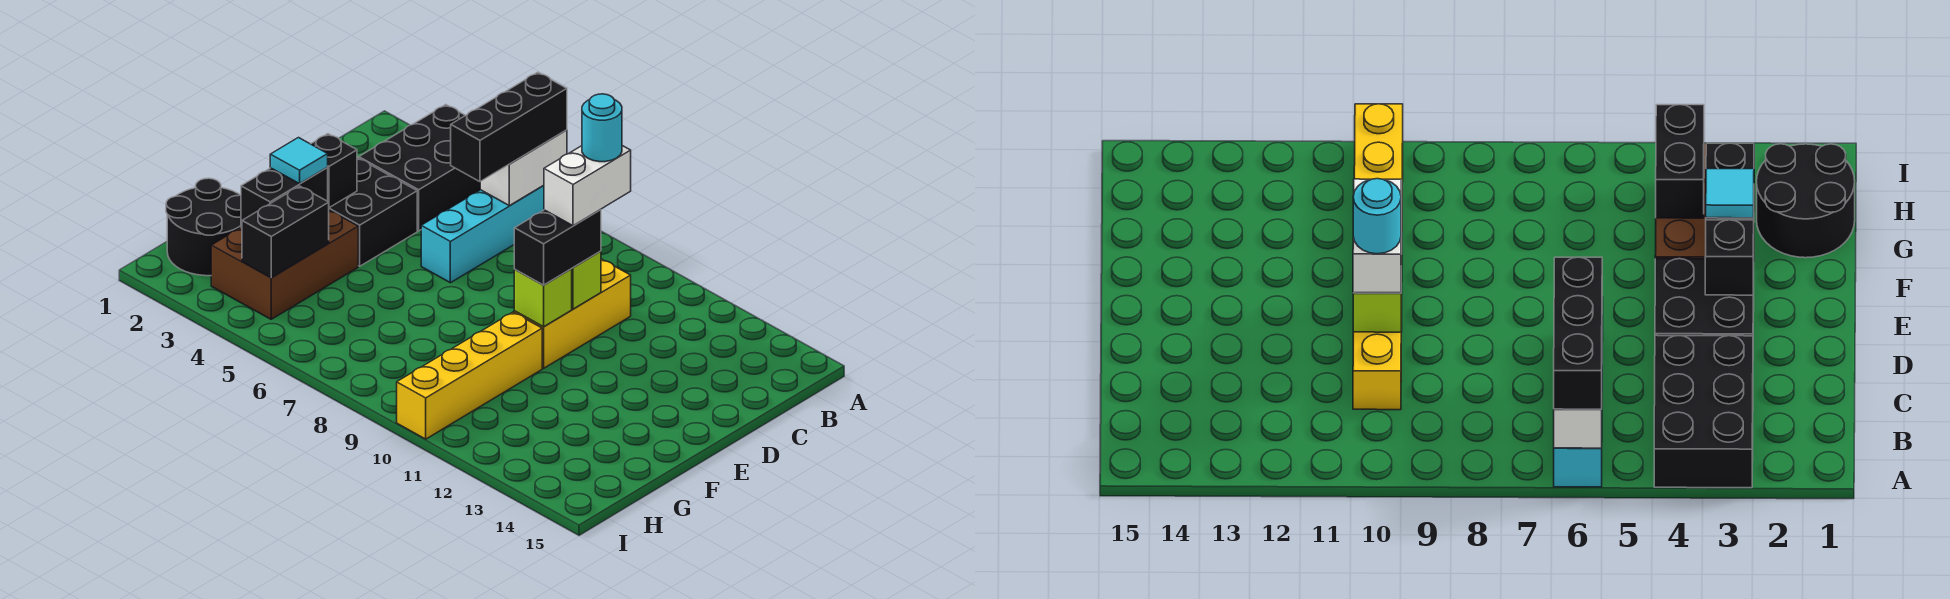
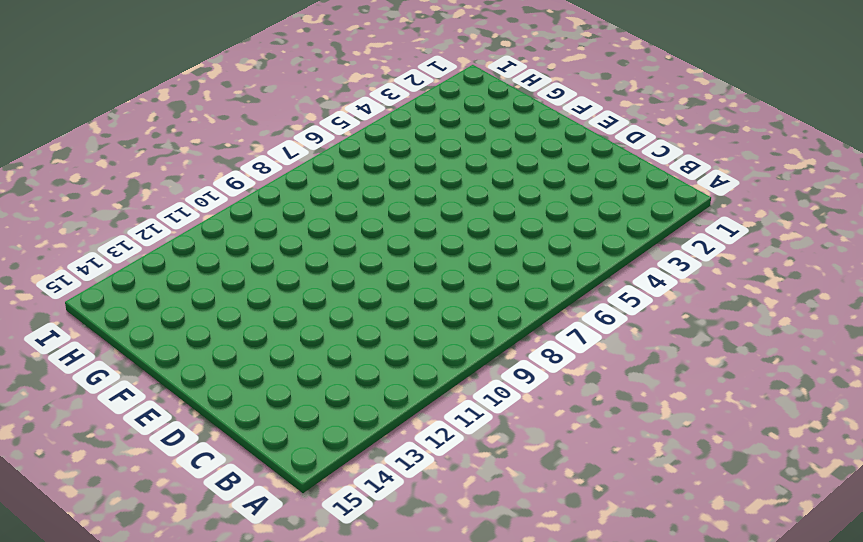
none -> black 2x3 brick [359,105,480,231]
none -> cyan 1x4 brick [421,185,544,283]
none -> yellow 1x3 brick [514,259,631,368]

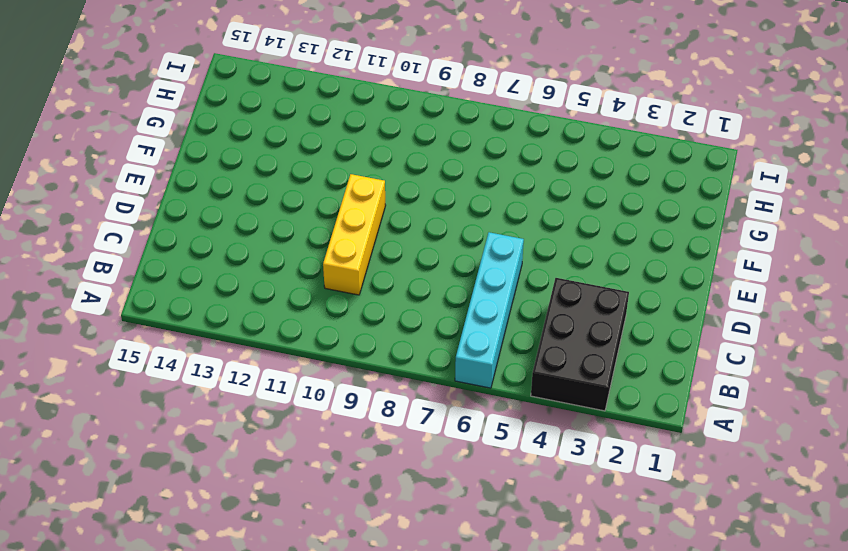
none -> black 2x2 brick [329,158,417,266]
none -> brown 2x3 brick [211,210,358,319]
none -> yellow 1x4 brick [397,312,542,439]

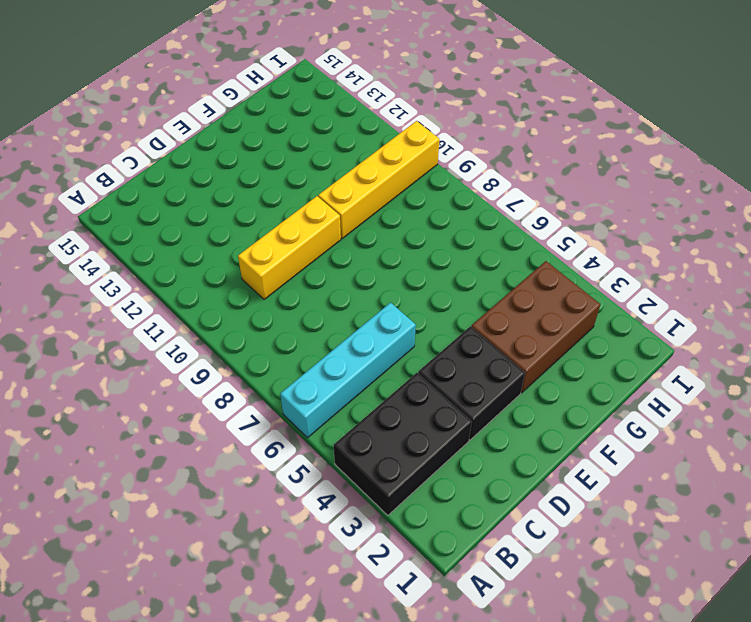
none -> black 2x2 round brick [166,178,241,276]
none -> white 1x2 brick [480,130,567,206]
none -> lime 1x1 brick [572,251,601,309]

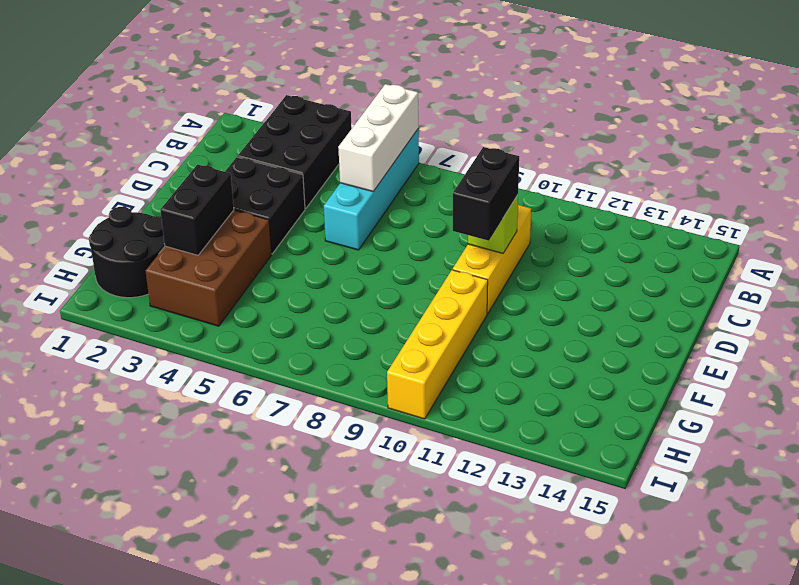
white 1x3 brick [338,84,419,191] -> white 1x2 brick [480,130,567,206]
none -> black 1x1 brick [311,134,357,208]
none -> lime 1x1 brick [514,269,572,327]
none -> black 1x2 brick [242,186,329,278]

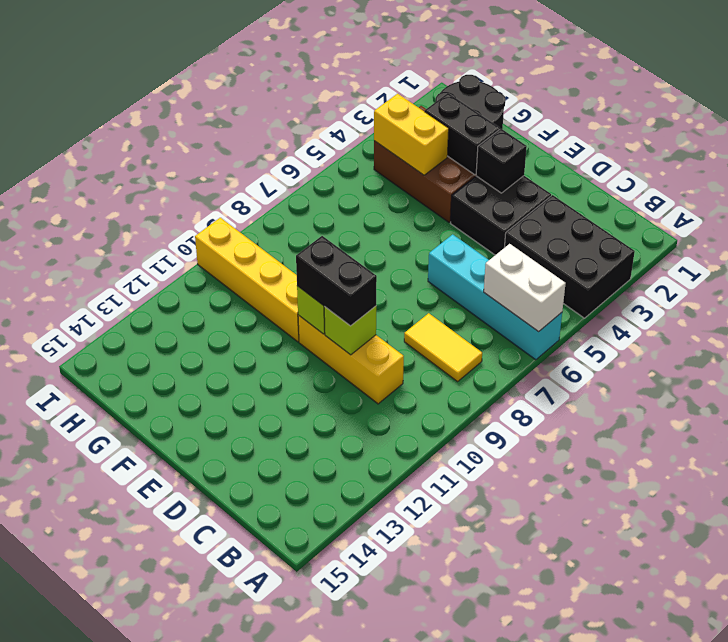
yellow 1x2 tile [404,313,482,382] -> none
yellow 1x2 brick [374,94,449,175] -> black 1x2 brick [242,186,329,278]
none -> black 1x3 brick [451,72,567,182]
none -> cyan 1x1 tile [270,138,328,184]
none -> white 1x2 brick [544,146,631,226]

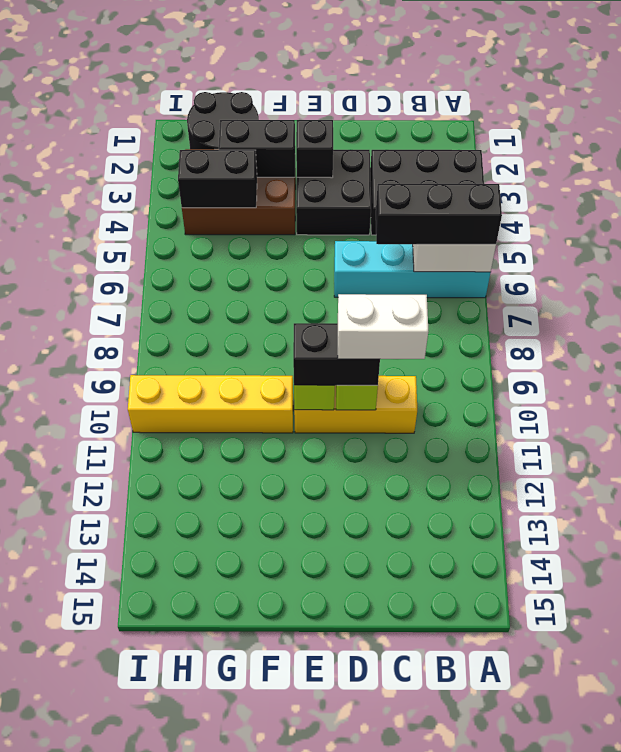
none -> cyan 1x1 tile [270,138,328,184]
none -> cyan 1x1 round brick [582,94,622,162]

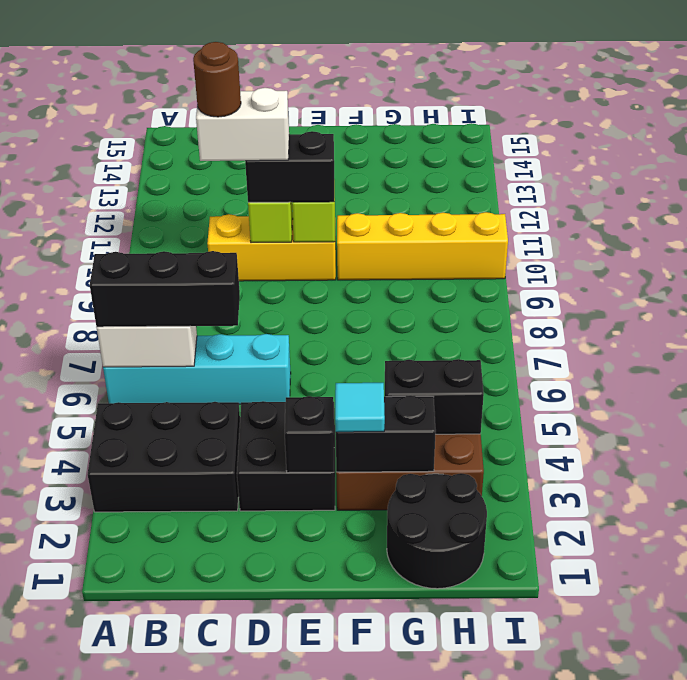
brown 1x1 round brick [193,42,241,117] -> cyan 1x1 round brick [582,94,622,162]

